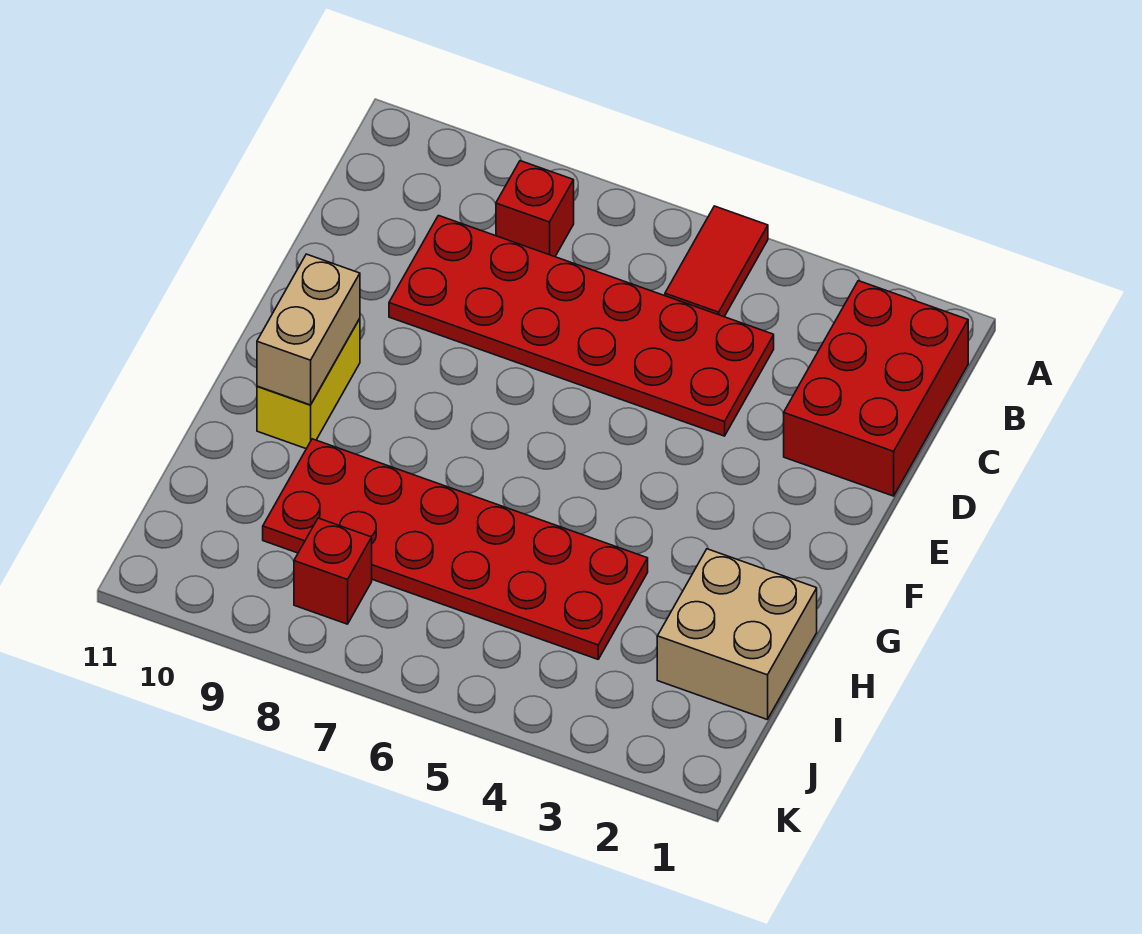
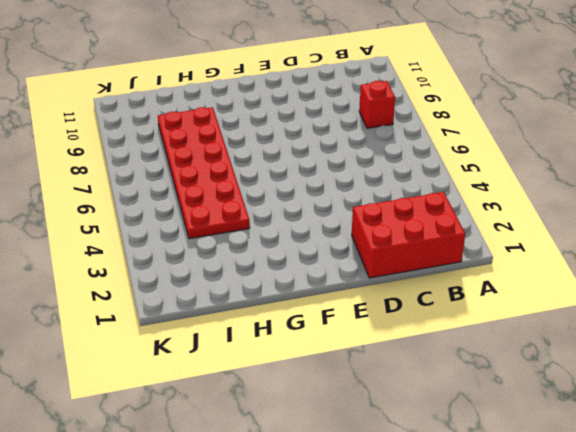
none -> red 1x2 tile [665,206,768,317]
none -> red 2x6 plate [389,216,774,436]

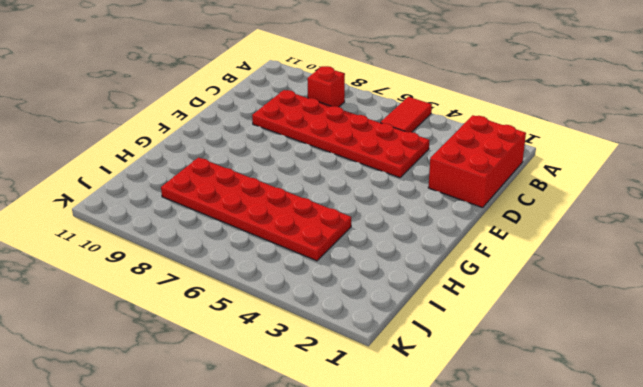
none -> yellow 1x2 brick [257,319,360,449]
none -> tan 2x2 brick [657,549,817,719]

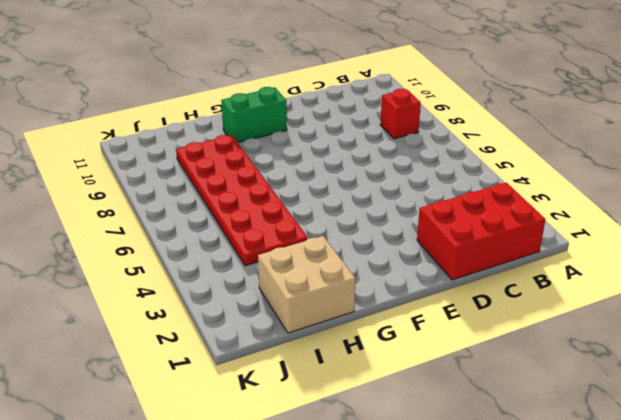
green 1x2 brick [221,87,287,142] -> yellow 1x2 brick [257,319,360,449]
none -> red 1x2 tile [665,206,768,317]
none -> red 2x6 plate [389,216,774,436]

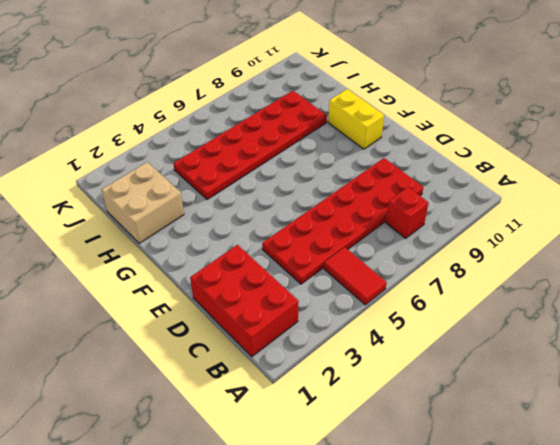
none -> red 1x1 brick [294,518,372,624]
none -> tan 1x2 brick [257,254,360,405]

